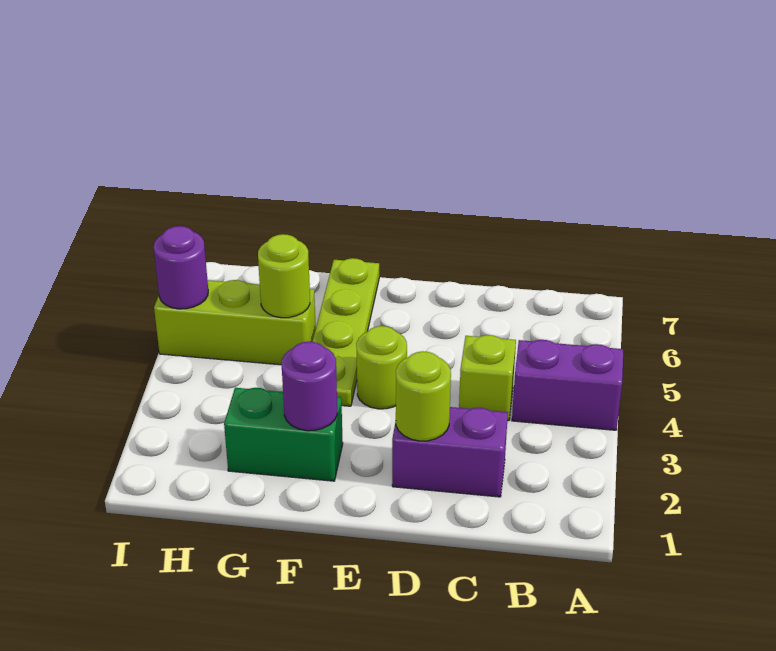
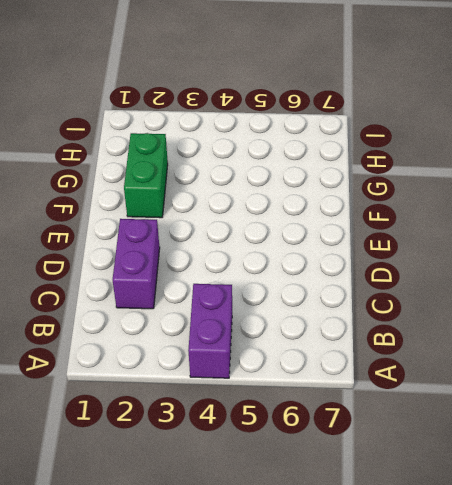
none -> lime 1x1 brick [459,335,516,421]
none -> lime 1x1 round brick [356,326,407,409]

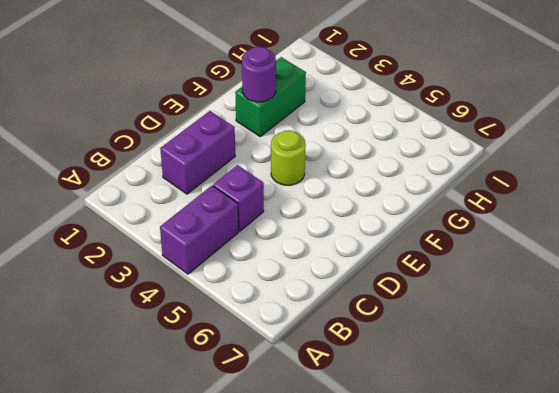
purple 1x1 brick [213,165,264,231] -> lime 1x1 brick [459,335,516,421]
none -> lime 1x4 plate [312,258,379,406]
none -> lime 1x3 brick [154,280,316,365]

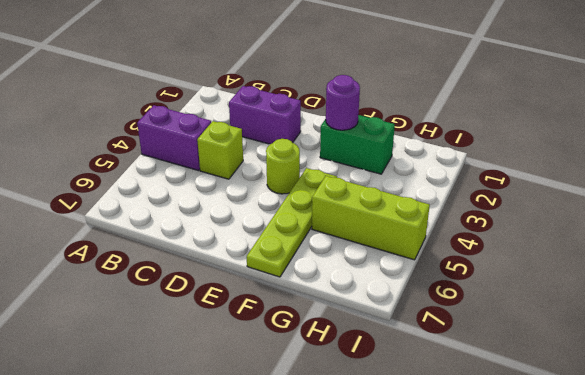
none -> lime 1x1 round brick [396,351,451,441]
none -> lime 1x1 round brick [258,234,310,318]

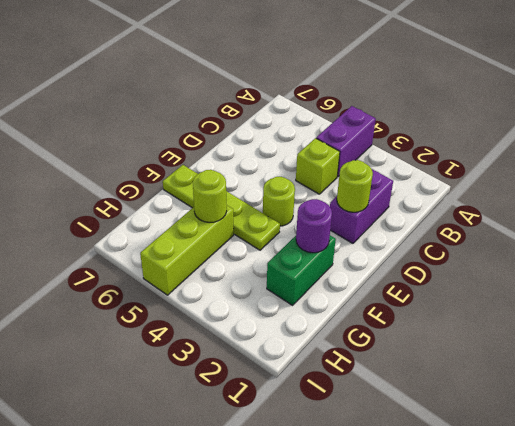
none -> purple 1x1 round brick [154,226,208,309]

